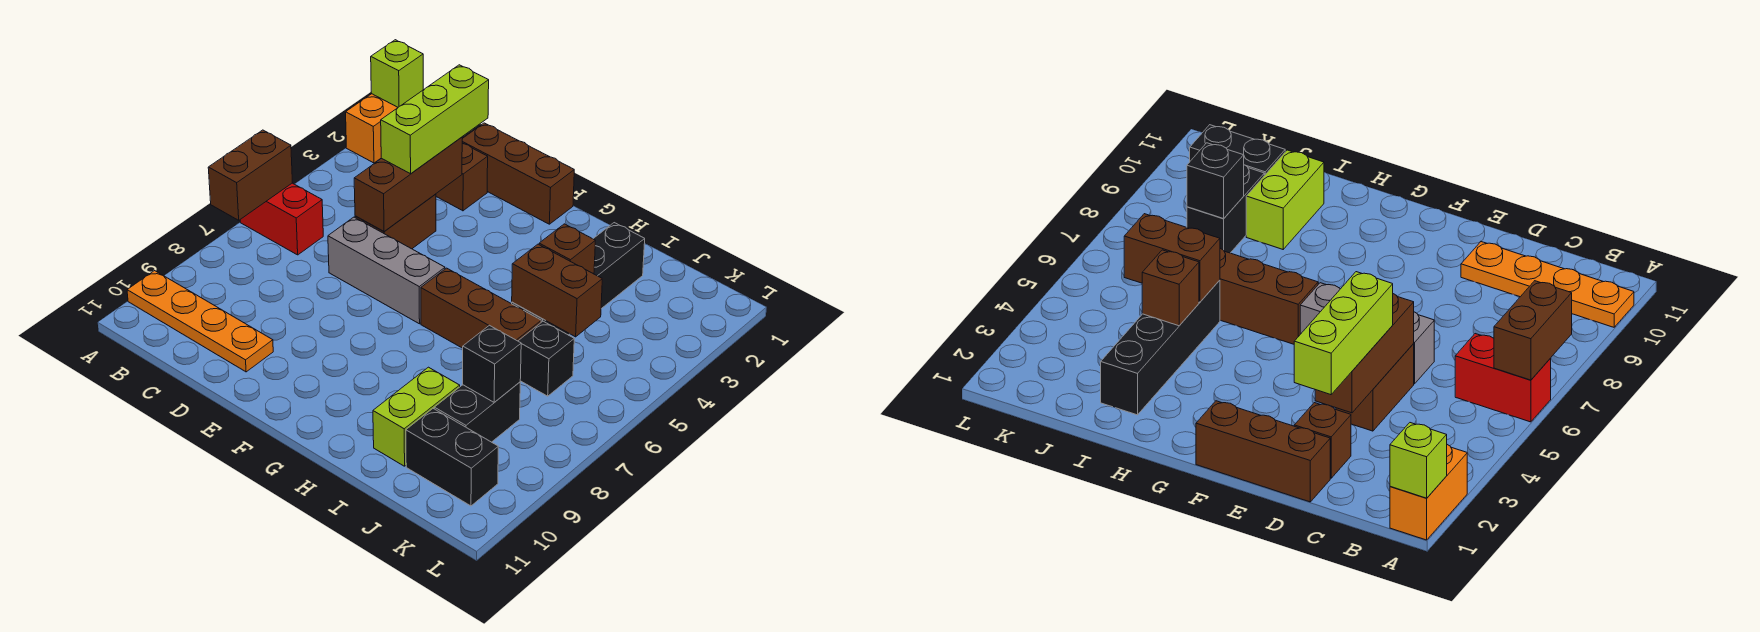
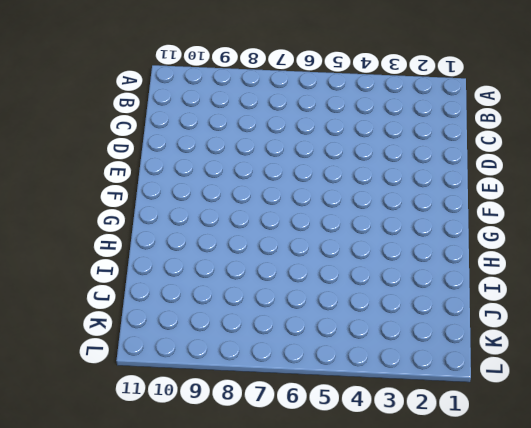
none -> orange 1x2 brick [346,94,398,163]
none -> red 1x2 brick [240,183,323,255]
none -> orange 1x4 plate [127,271,273,372]

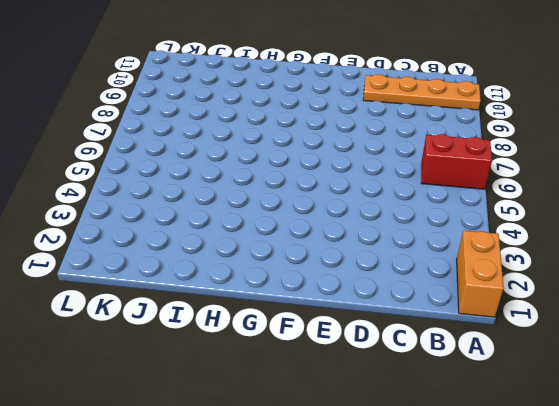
none -> brown 1x3 brick [462,123,574,224]
none -> brown 1x1 brick [436,143,488,211]
none -> brown 1x2 brick [355,194,436,249]

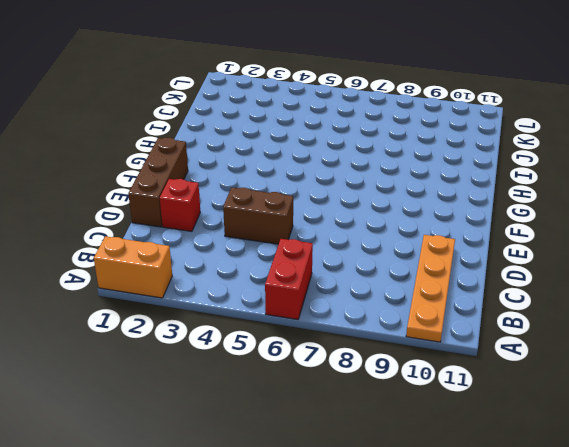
red 1x1 brick [160,179,200,231] -> brown 1x1 brick [436,143,488,211]
none -> grey 1x3 brick [328,217,445,324]
none -> brown 1x3 brick [421,268,541,348]
none -> black 1x4 brick [512,223,645,335]

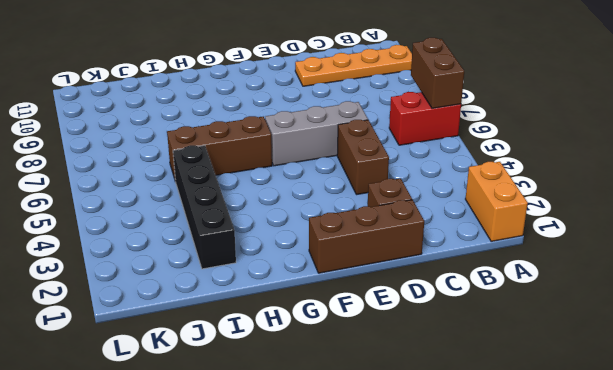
none -> lime 1x2 brick [373,367,460,466]
none -> black 1x1 brick [519,321,574,396]
none -> black 1x2 brick [434,382,520,442]

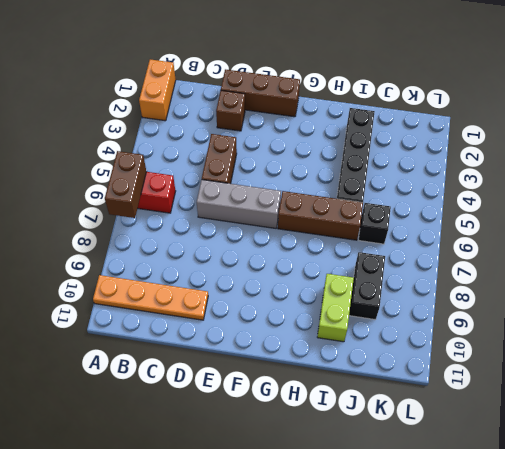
none -> black 1x2 brick [406,409,498,506]
none -> lime 1x1 brick [371,40,423,107]
none -> brown 1x3 brick [354,137,462,232]

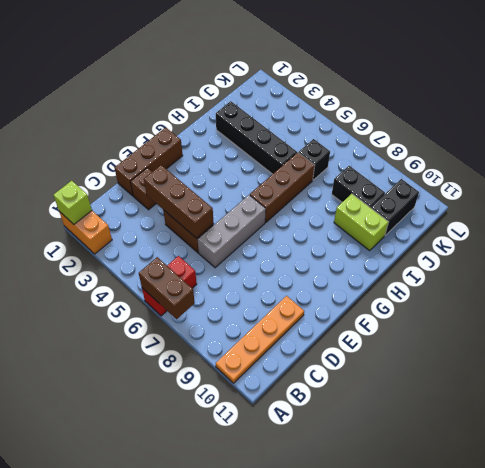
none -> brown 1x1 brick [539,224,595,274]
none -> brown 1x2 brick [512,244,602,337]
none -> black 1x1 brick [463,325,521,402]

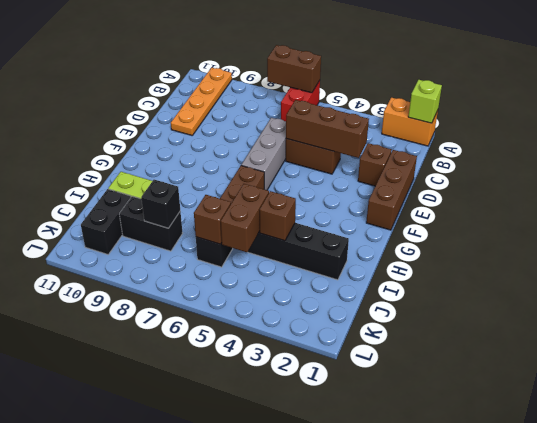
brown 1x1 brick [194,195,231,244] -> none
none -> lime 1x3 brick [381,65,489,174]

